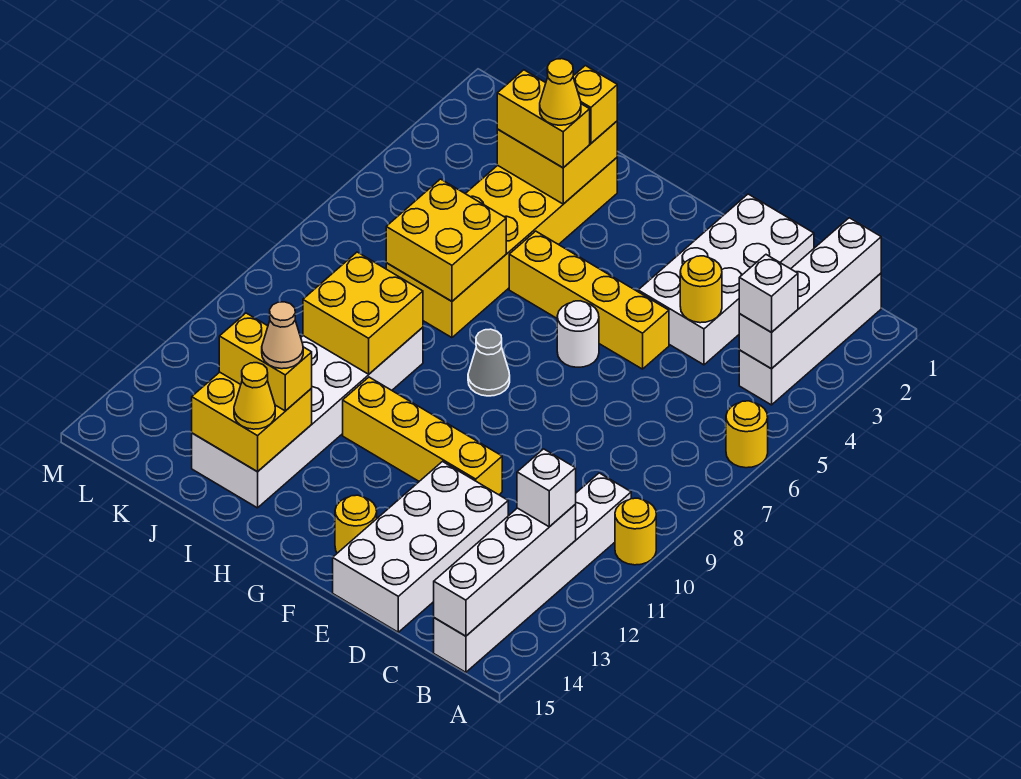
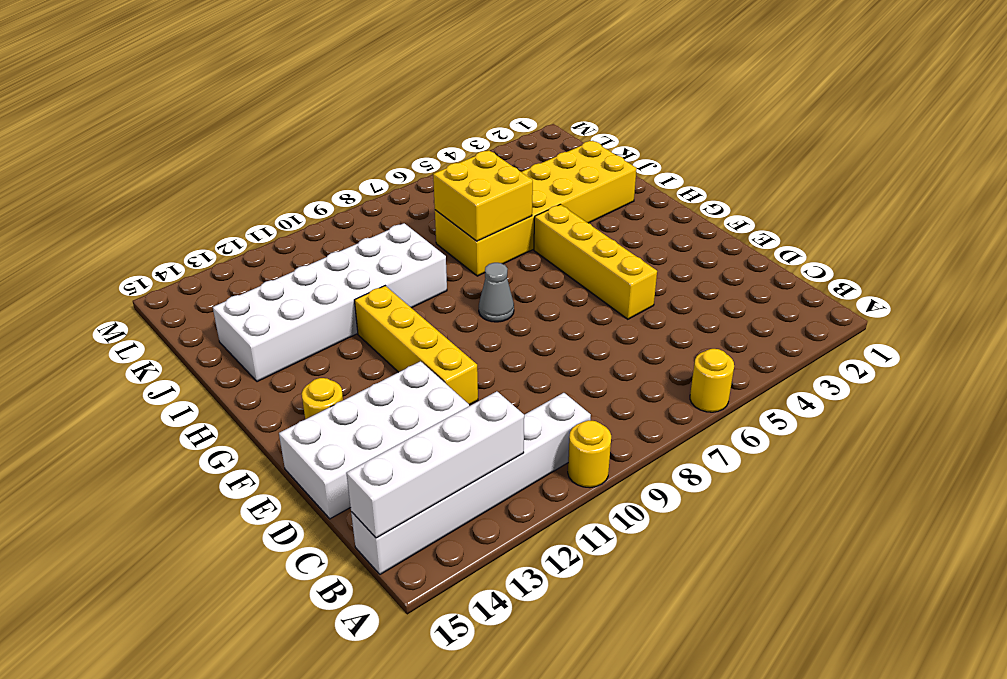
none -> white 1x4 brick [739,273,881,405]
none -> white 2x4 brick [638,194,814,365]
none -> white 1x1 round brick [557,301,599,367]

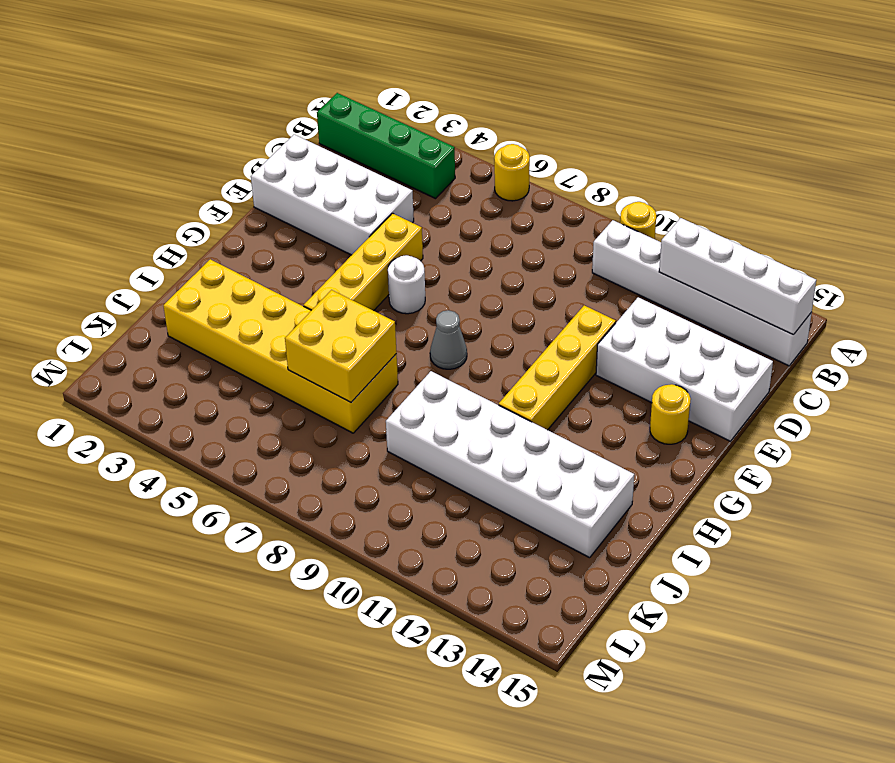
green 1x4 brick [317,93,455,199] -> white 1x4 brick [739,273,881,405]
none -> white 1x4 brick [739,218,881,369]
none -> yellow 1x1 round brick [680,256,722,323]
none -> yellow 2x2 brick [497,121,617,204]

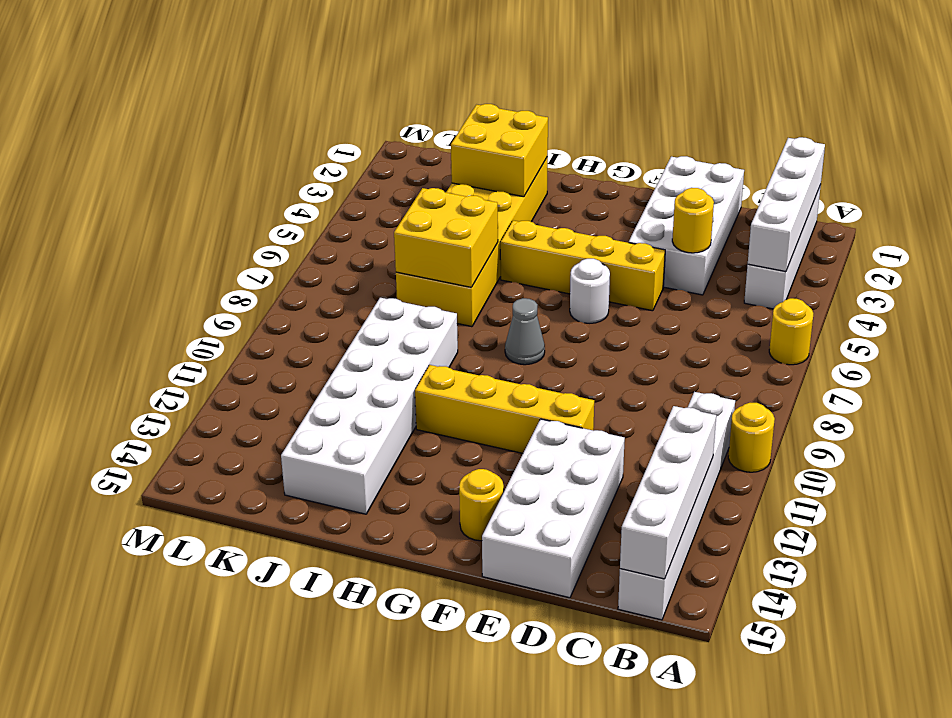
none -> yellow 2x2 brick [303,252,423,374]
none -> yellow 2x2 brick [192,372,312,472]
none -> white 1x1 brick [739,255,798,332]

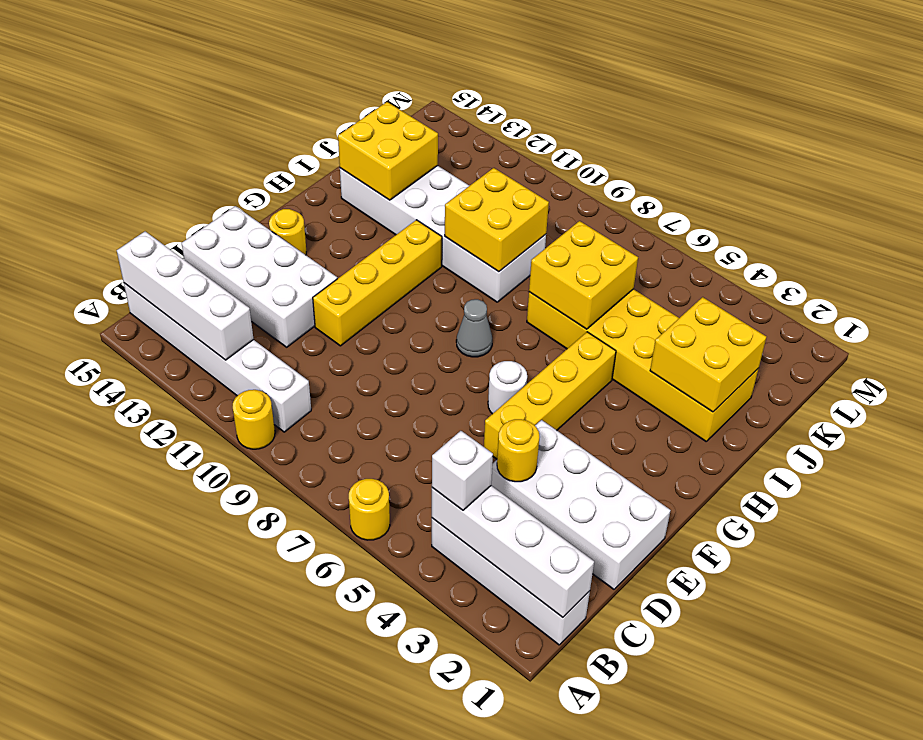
none -> white 1x1 brick [517,449,576,527]
none -> yellow 1x1 brick [573,66,617,143]
none -> yellow 1x2 brick [497,70,590,168]

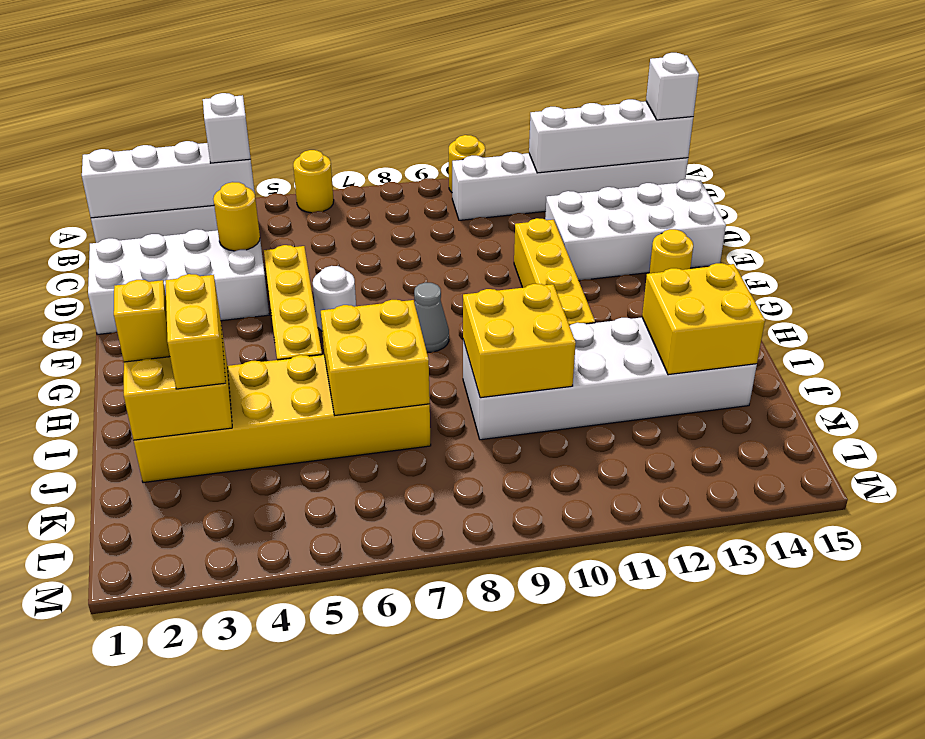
white 1x1 brick [646,53,699,120] -> white 1x1 brick moved to [517,449,576,527]
none -> yellow 1x2 brick [219,313,312,411]
none -> yellow 1x1 cone [234,363,275,429]
none -> yellow 1x1 cone [540,59,581,125]

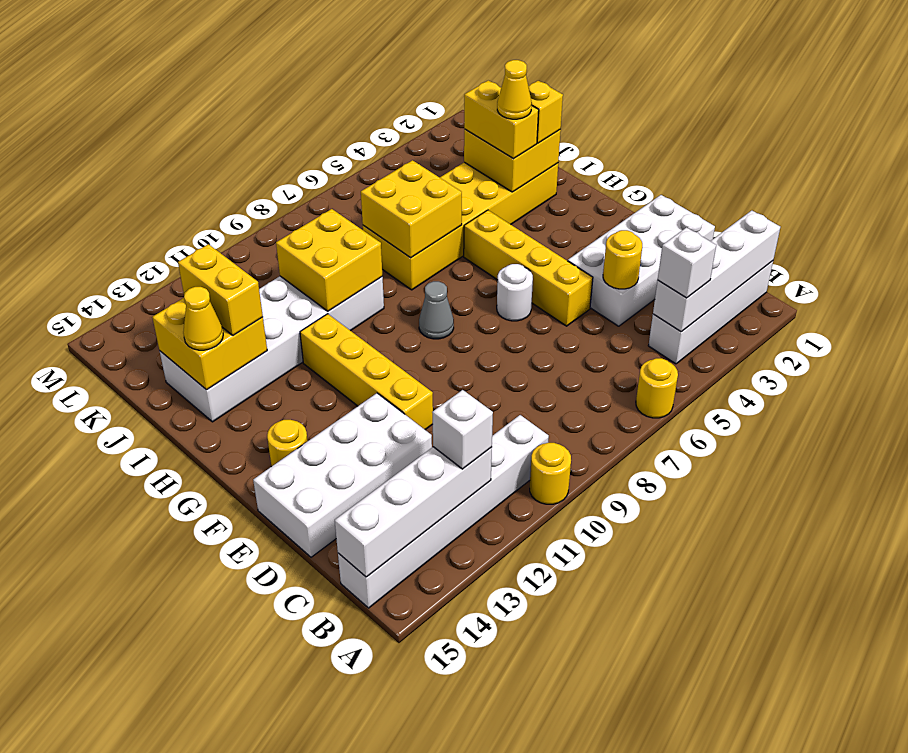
none -> tan 1x1 cone [262,302,303,369]

